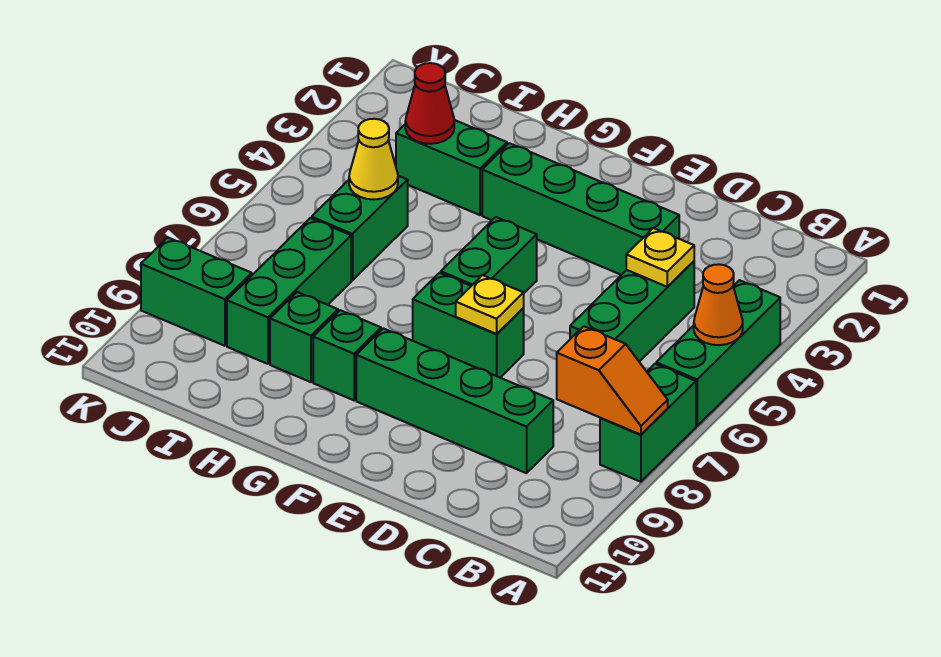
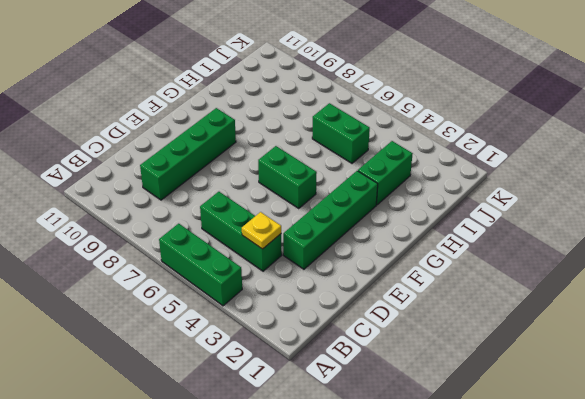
none -> green 1x2 brick [600,364,696,482]
none -> green 1x2 brick [413,273,524,378]
none -> green 1x1 brick [313,310,381,400]

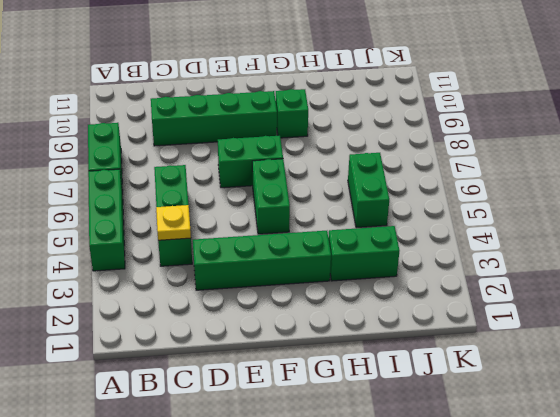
none -> green 1x1 brick [270,292,338,382]
none -> green 1x3 brick [227,218,351,364]
none -> green 1x2 brick [141,237,252,346]

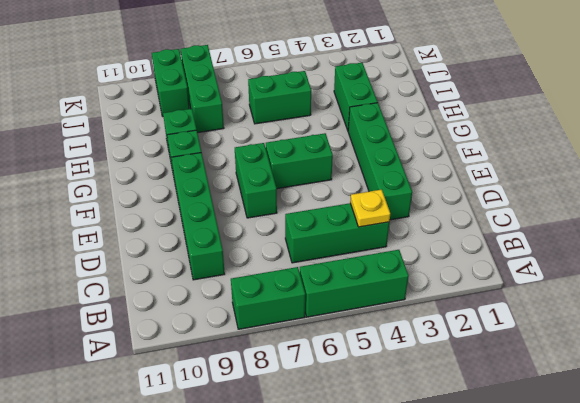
green 1x3 brick [181,45,224,133] -> green 1x3 brick turned to [227,218,351,364]
none -> orange 1x1 cone [694,264,743,345]
none -> orange 1x2 slope [557,326,668,435]
none -> yellow 1x1 plate [456,275,524,334]

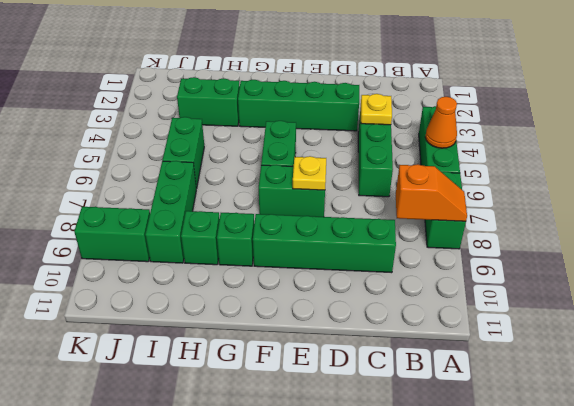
none -> red 1x1 cone [405,63,454,144]
none -> yellow 1x1 cone [349,119,398,200]

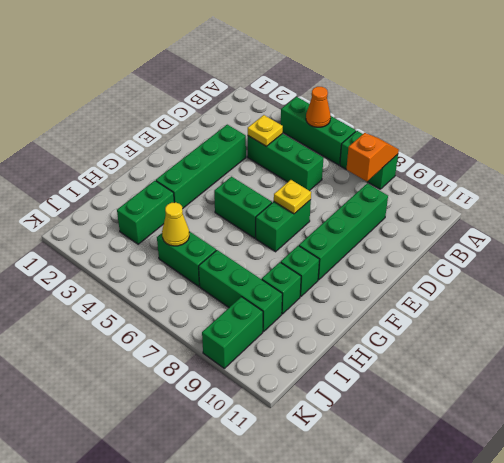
none -> red 1x1 cone [405,63,454,144]

